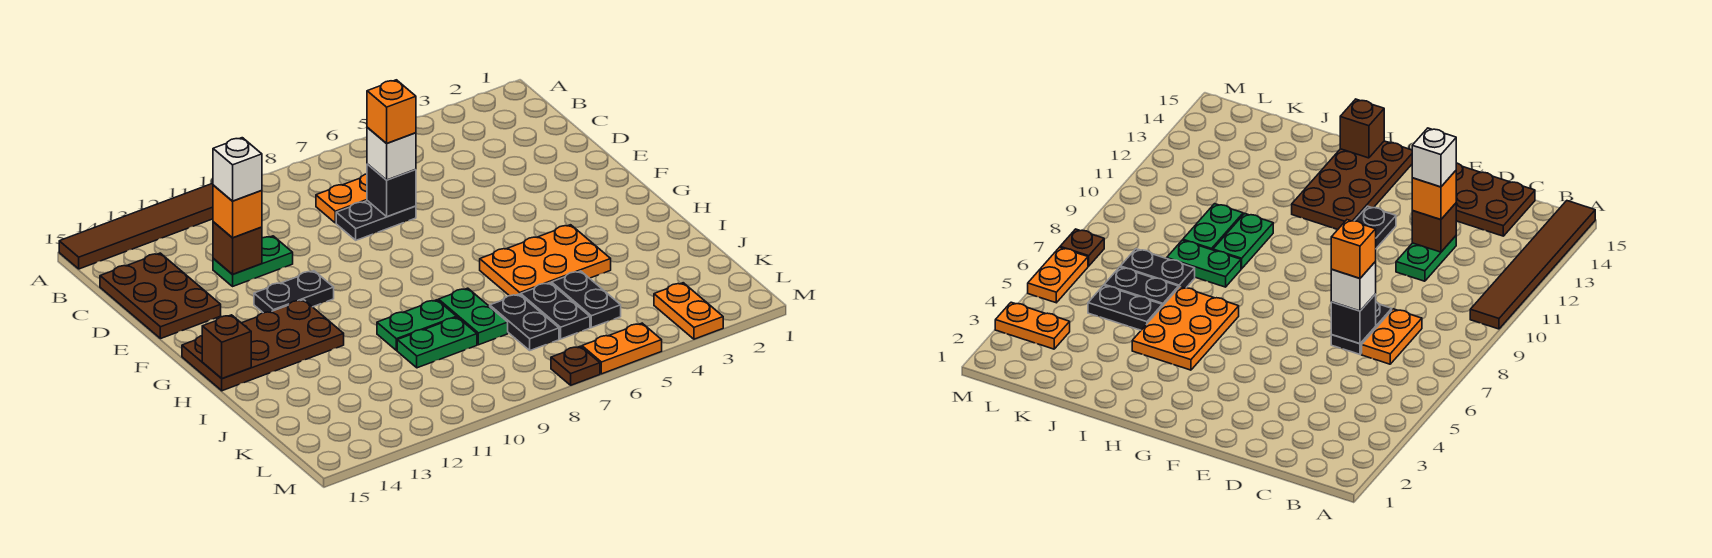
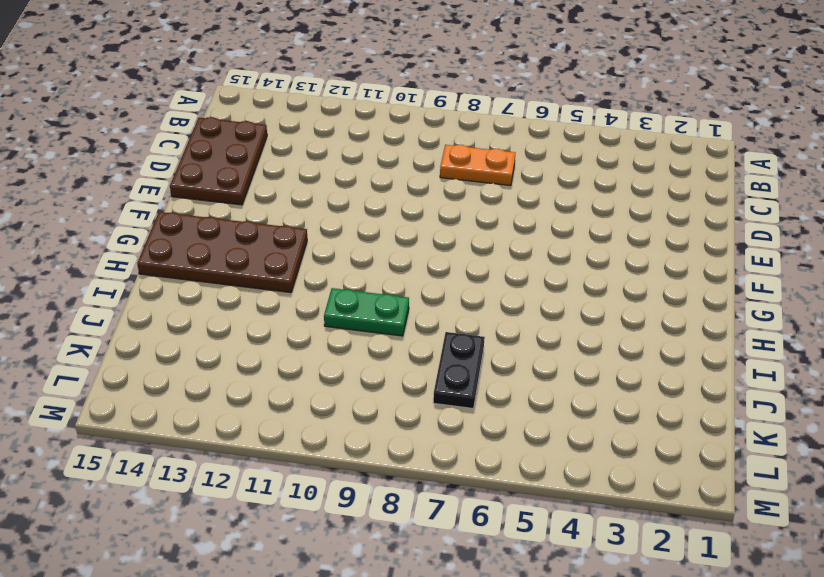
none -> brown 1x6 tile [59,183,213,269]
none -> black 1x2 plate [336,201,416,240]
none -> green 1x2 plate [213,236,293,286]

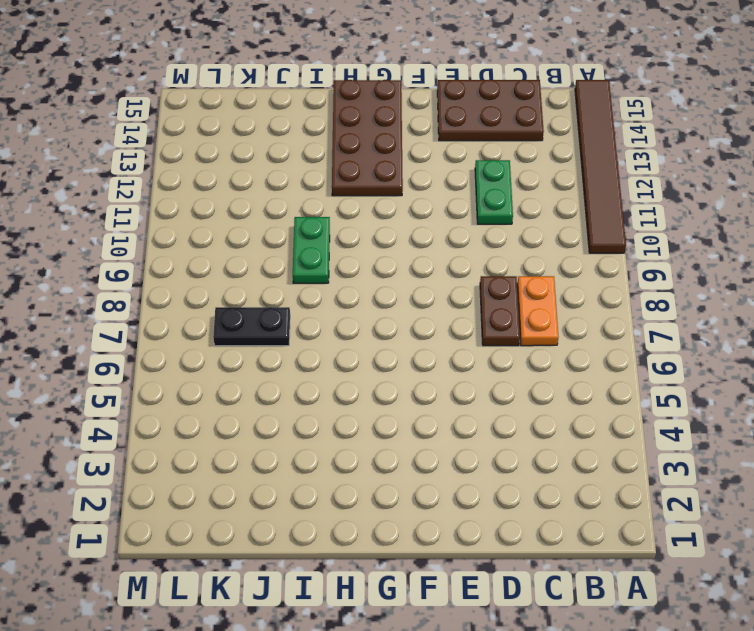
brown 1x2 plate [480,276,520,346] -> black 1x2 plate [336,201,416,240]
none -> black 1x2 plate [254,271,334,313]
none -> orange 2x3 plate [480,225,611,296]
none -> green 1x2 plate [439,288,508,345]

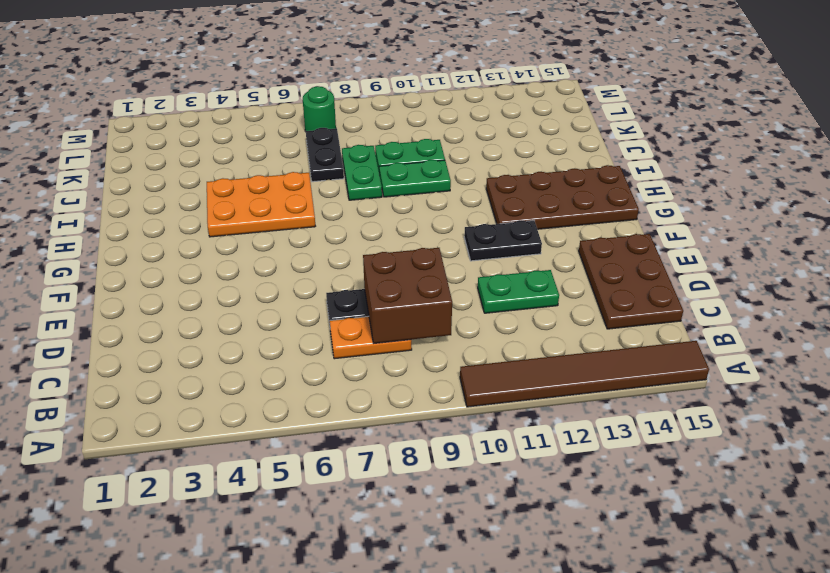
brown 2x2 brick [363,248,452,343] -> none
green 1x1 round brick [303,86,336,131] -> none
none -> black 1x2 plate [551,271,621,328]
none -> black 1x2 plate [521,283,590,339]
none -> orange 1x2 plate [654,283,723,339]

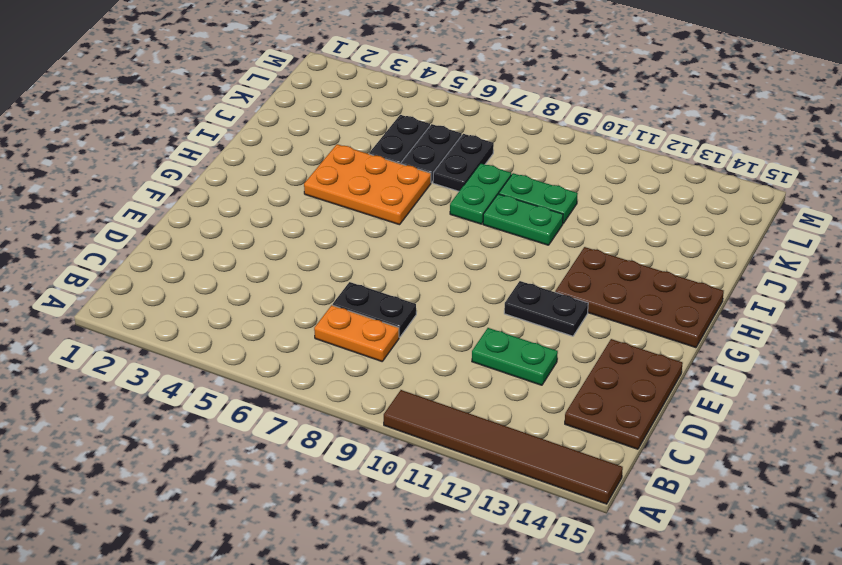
none -> orange 1x2 plate [654,283,723,339]
none -> orange 1x2 plate [582,323,662,374]
none -> brown 1x1 plate [551,346,600,385]

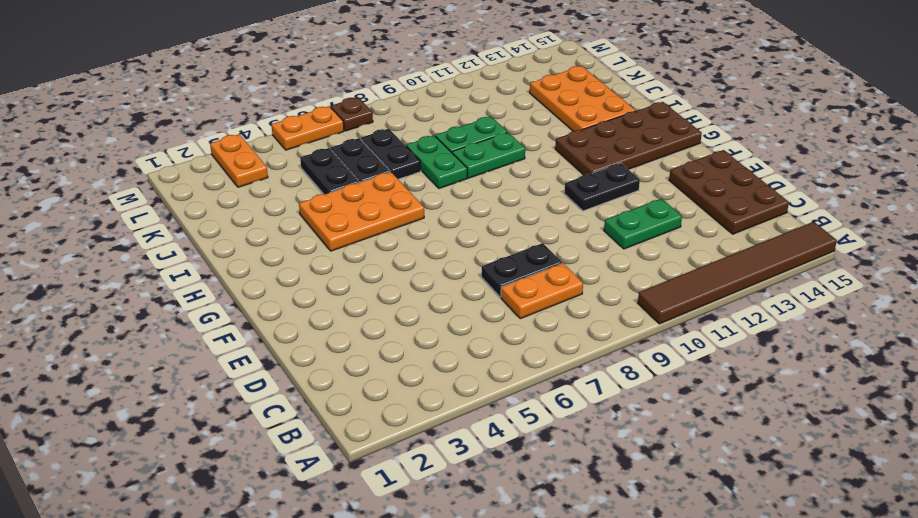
orange 2x3 plate [530,66,636,131] -> none
none -> black 1x1 brick [367,164,416,217]
none -> brown 1x1 brick [213,222,262,275]
none -> brown 1x1 brick [202,315,251,379]

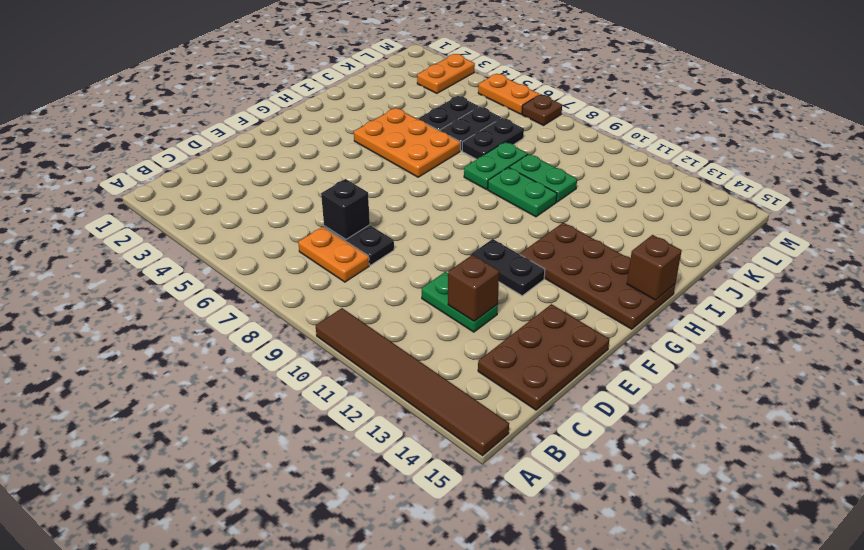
none -> white 1x1 brick [367,128,416,180]
none -> orange 1x1 brick [213,185,262,238]
none -> orange 1x1 brick [367,80,416,143]

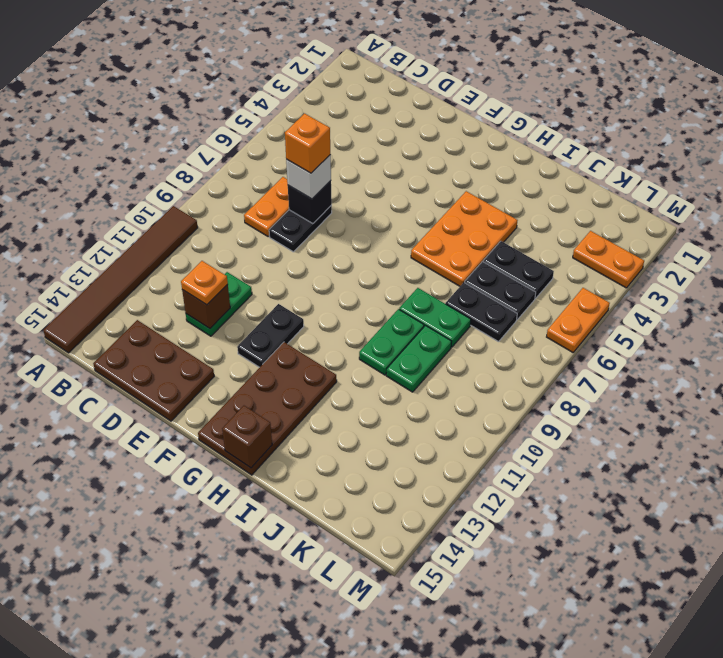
orange 1x1 plate [181,261,228,305] -> orange 1x1 brick [213,185,262,238]
none -> brown 1x1 plate [551,346,600,385]
none -> white 1x1 brick [213,138,262,201]

